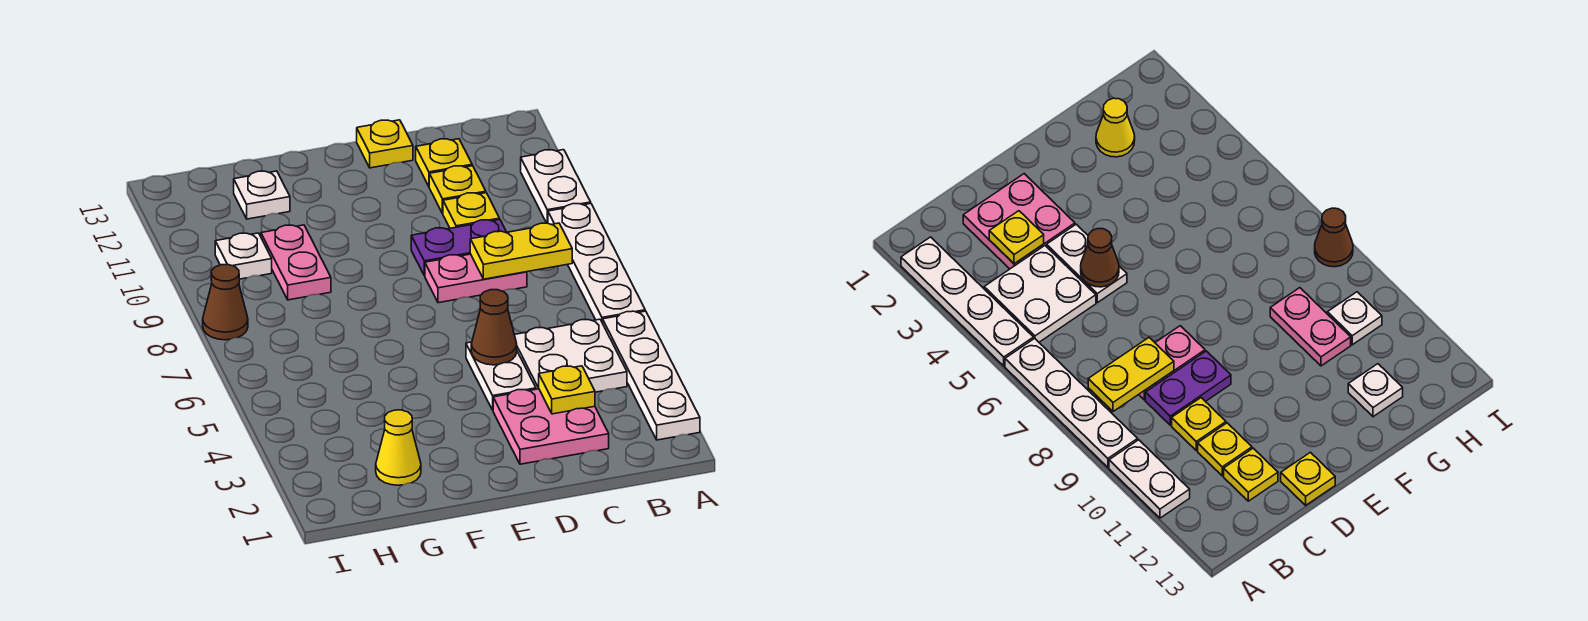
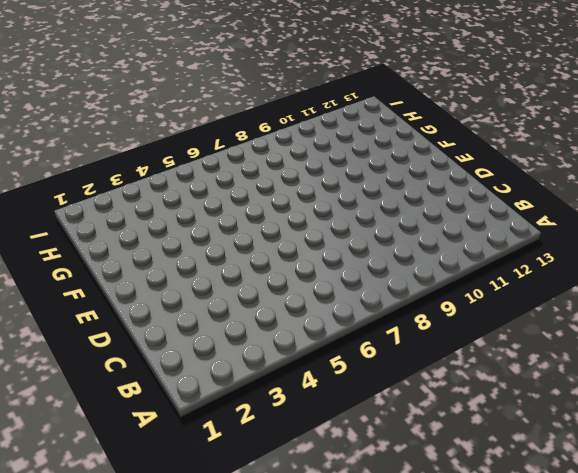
none -> white 1x4 plate [603,311,700,440]
none -> white 1x4 plate [548,204,645,323]
none -> white 1x2 plate [521,150,591,223]

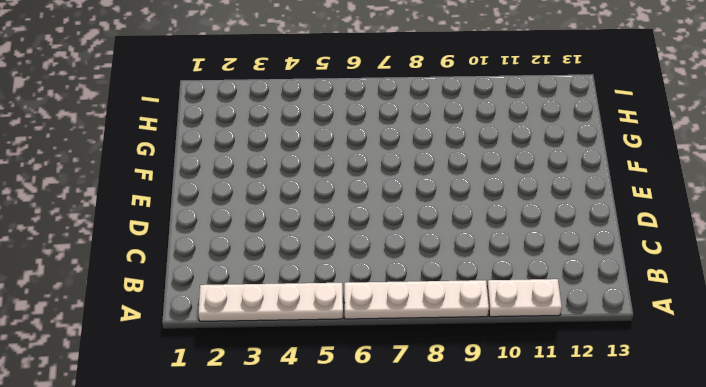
none -> white 2x2 plate [514,319,627,392]
none -> pink 2x2 plate [493,389,609,464]
none -> pink 1x2 plate [425,254,527,303]

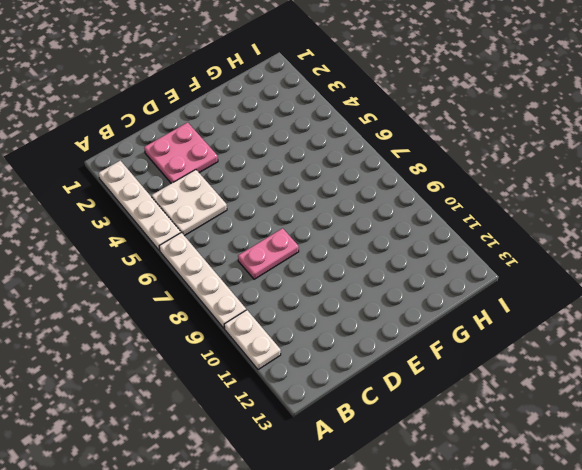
none -> purple 1x2 plate [411,220,506,276]
none -> yellow 1x1 plate [443,193,500,228]
none -> yellow 1x1 plate [429,166,486,214]

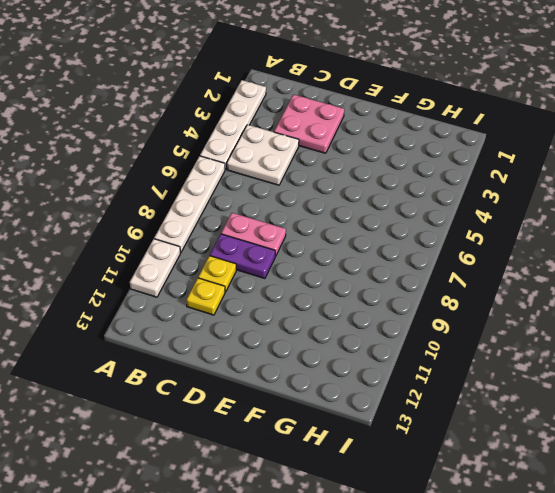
none -> yellow 1x1 plate [416,139,472,186]
none -> white 1x2 plate [466,342,536,410]
none -> yellow 1x1 plate [357,120,413,168]

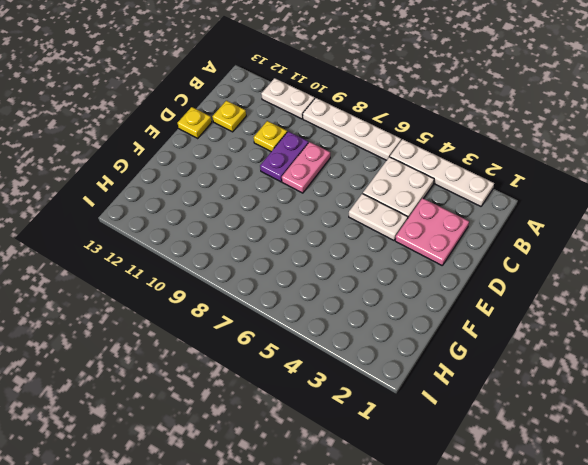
none -> yellow 1x1 plate [429,166,486,214]
none -> yellow 1x1 cone [376,410,421,485]
none -> pink 1x2 plate [261,225,331,300]

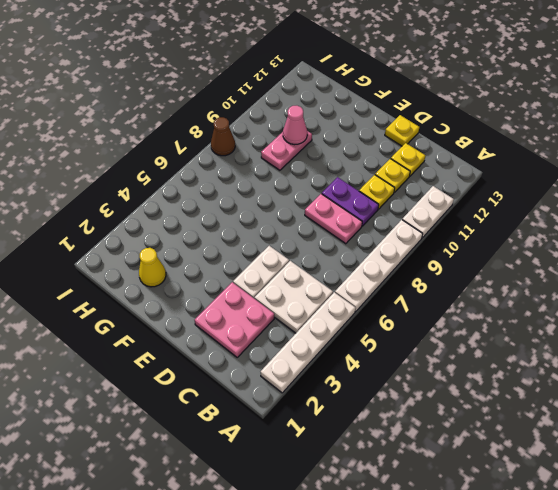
pink 1x1 cone [283,106,307,145] -> none
none -> white 1x1 plate [234,171,290,219]
none -> white 1x1 plate [215,233,272,279]
none -> yellow 1x2 plate [470,223,572,279]

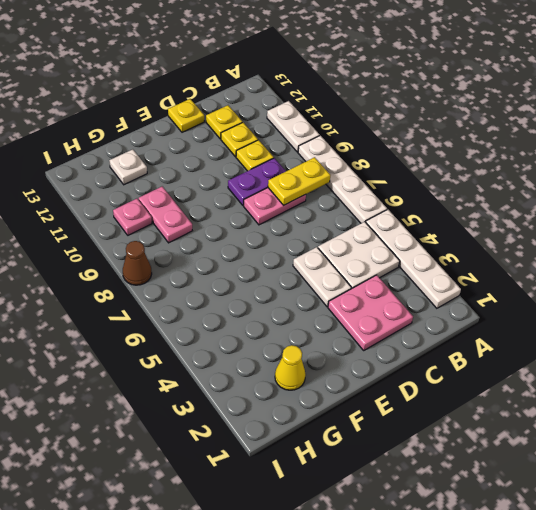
pink 1x1 plate [113,199,152,235] -> white 1x1 plate [215,233,272,279]
none -> yellow 1x1 plate [539,366,595,414]
none -> brown 1x1 cone [471,290,517,365]

